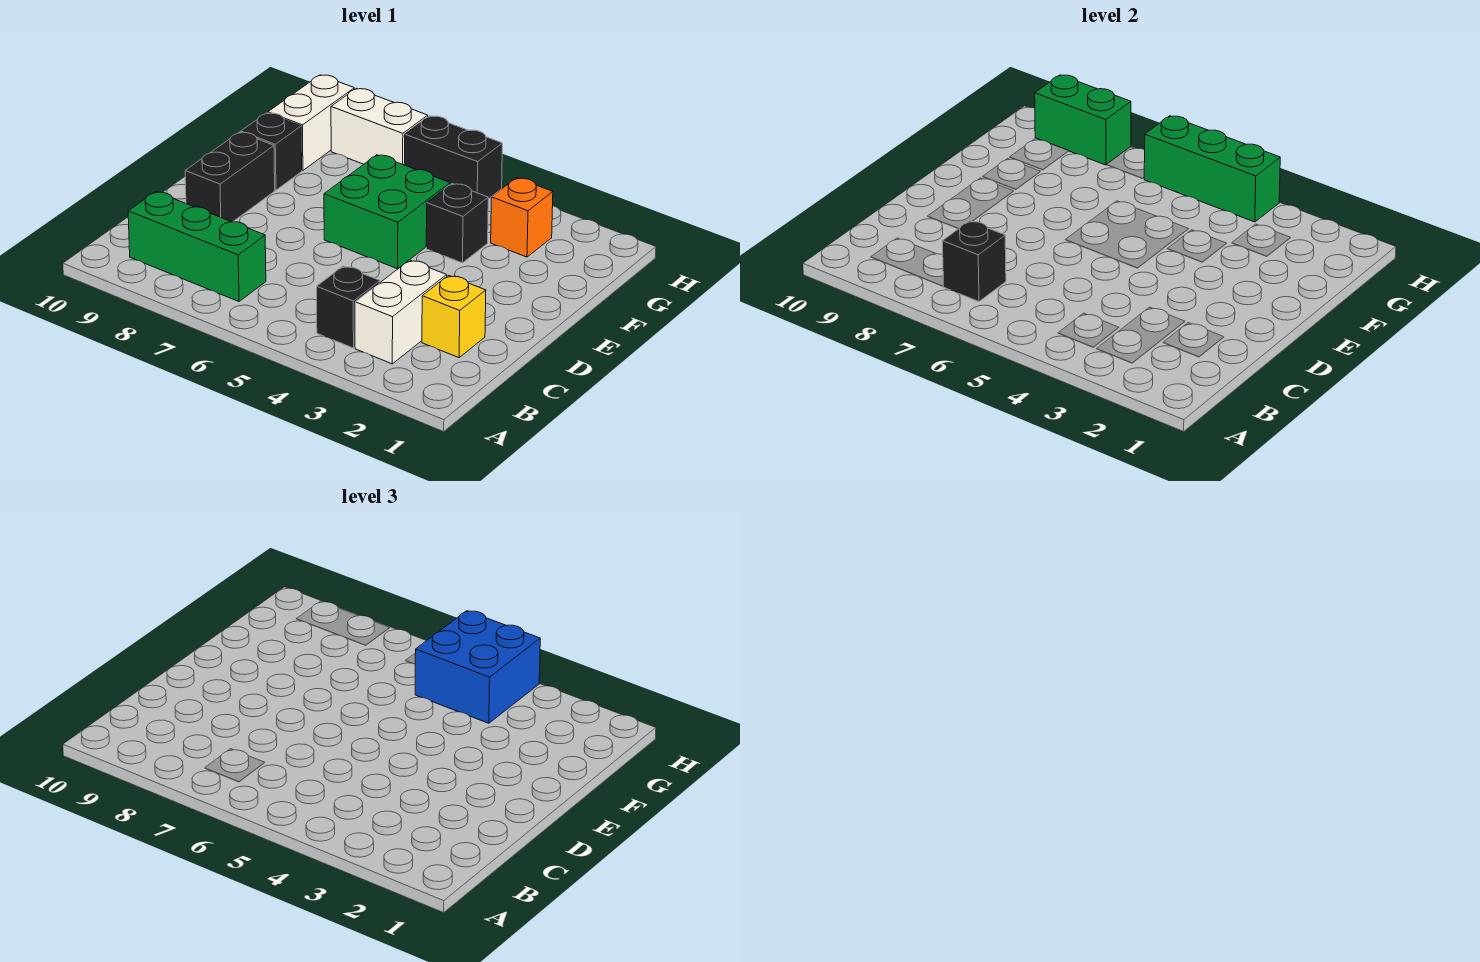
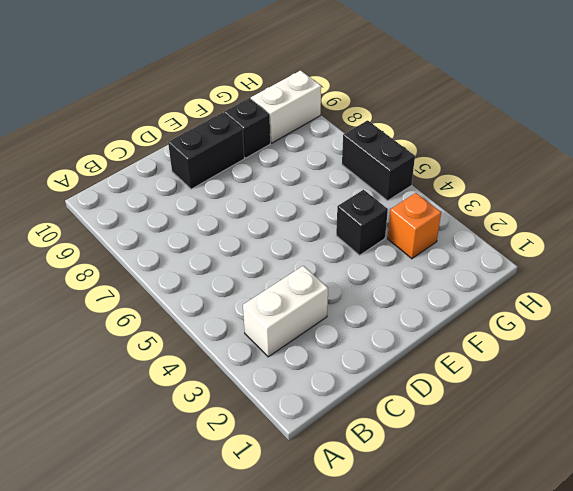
none -> black 1x1 brick [317,266,380,348]
none -> green 1x3 brick [128,192,266,301]
none -> yellow 1x1 brick [422,275,486,358]

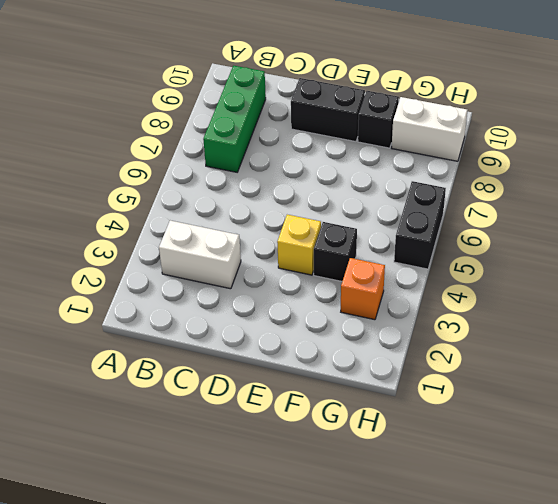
yellow 1x1 brick [277,215,321,275] -> yellow 1x1 brick moved to [422,275,486,358]
none -> black 1x1 brick [317,266,380,348]
none -> green 2x2 brick [324,155,450,269]
none -> white 1x2 brick [331,88,428,165]

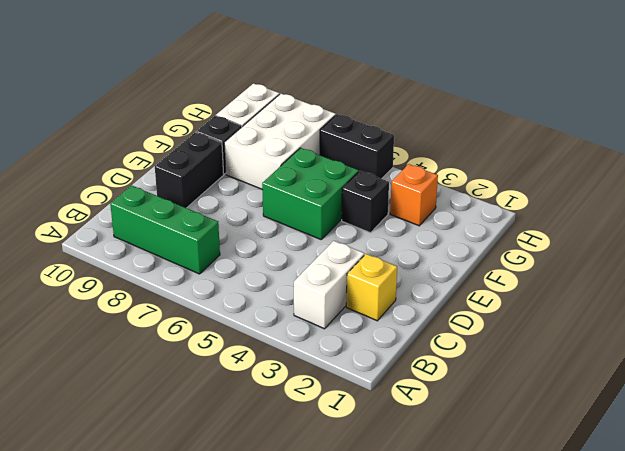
white 2x3 brick [224,94,336,189] -> white 1x2 brick [331,88,428,165]
none -> black 1x1 brick [317,266,380,348]
none -> black 1x1 brick [942,221,1006,301]
none -> green 1x3 brick [1144,116,1280,222]

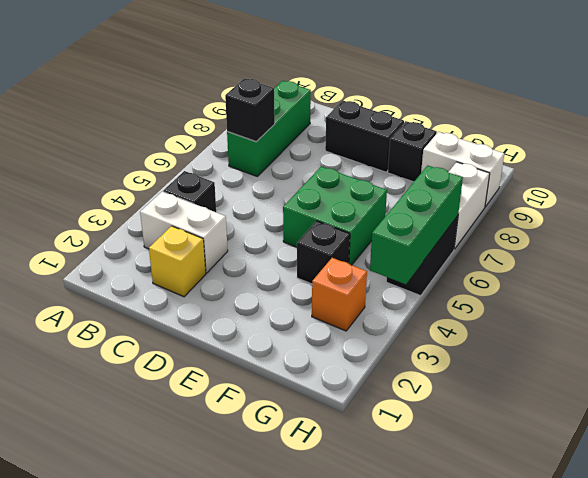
none -> green 1x2 brick [1035,75,1131,165]
none -> blue 2x2 brick [415,611,540,723]

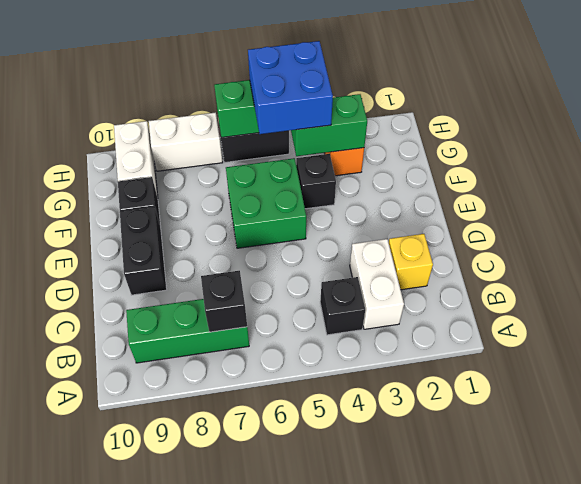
green 1x2 brick [291,94,367,156] -> green 1x2 brick moved to [1035,75,1131,165]

